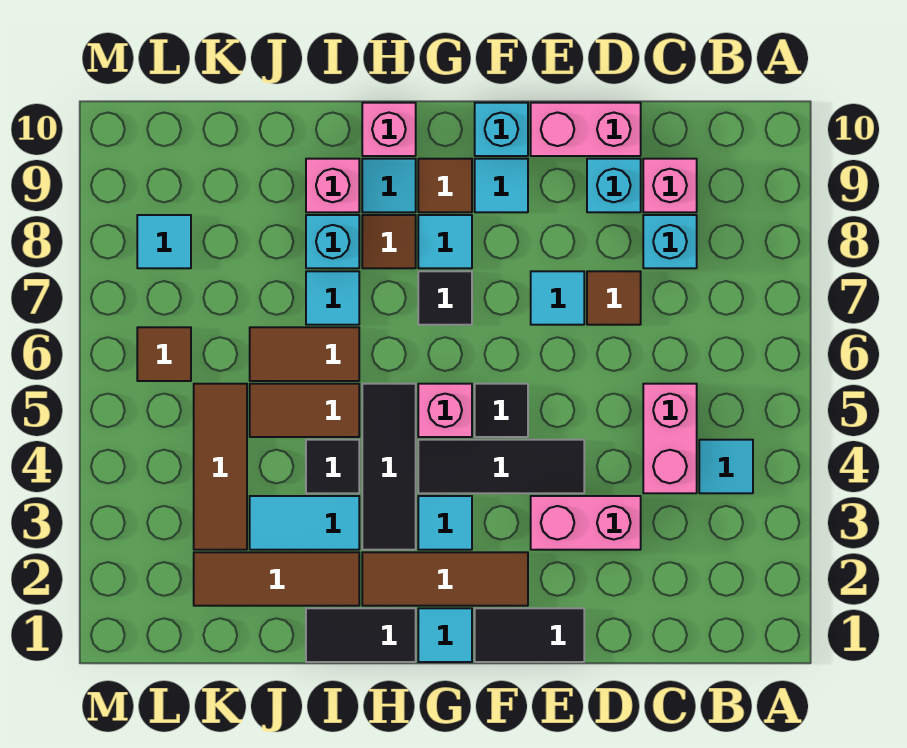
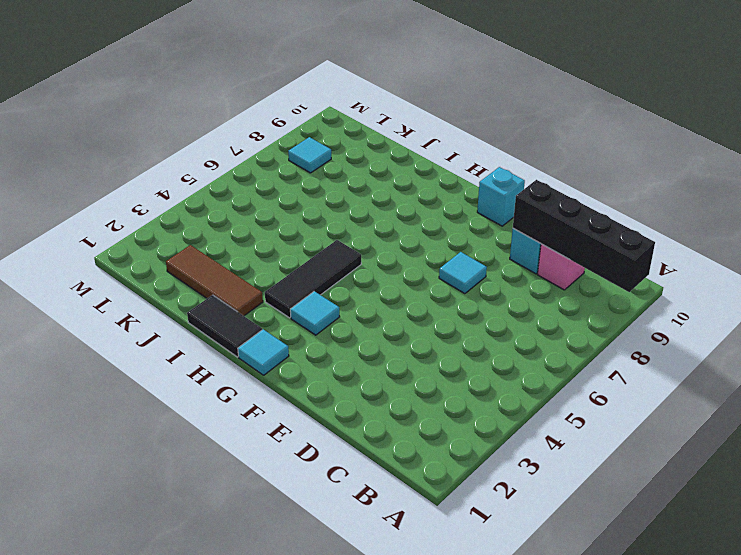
black 1x4 brick [513,180,655,292] -> none
none -> cyan 1x1 tile [699,440,753,493]
none -> pink 1x2 brick [643,384,697,493]
none -> cyan 1x1 brick [643,215,697,268]
none -> pink 1x2 brick [531,496,641,550]

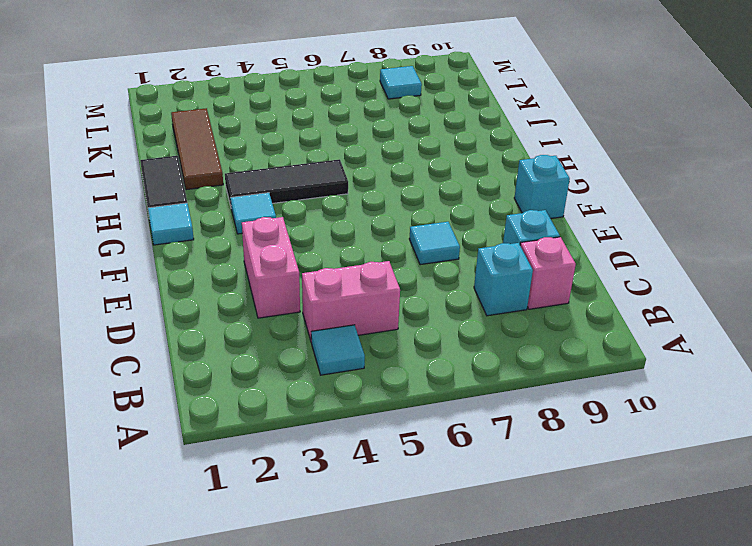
none -> brown 1x1 tile [587,271,641,325]
none -> pink 1x2 brick [531,103,641,156]
none -> black 1x2 tile [475,608,584,662]
none -> black 1x3 tile [418,440,584,493]

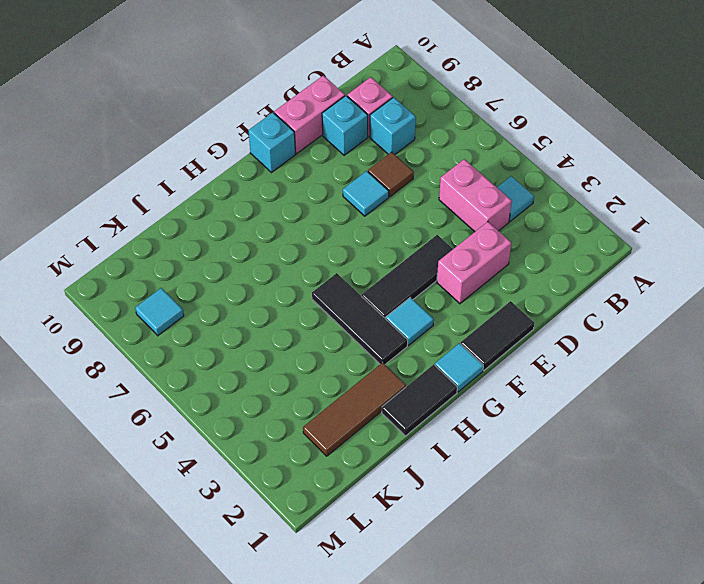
none -> brown 1x3 tile [362,552,528,606]
none -> black 1x1 tile [475,384,528,437]
none -> cyan 1x1 tile [475,159,528,212]
none -> pink 1x1 brick [418,384,472,437]

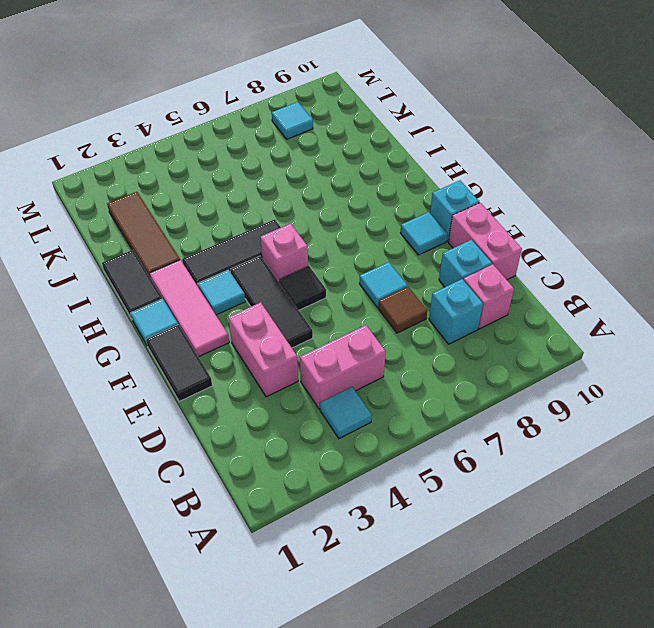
pink 1x3 tile [150,260,229,357] -> brown 1x3 tile [362,552,528,606]
none -> black 1x1 tile [418,271,472,325]
none -> cyan 1x1 tile [418,215,472,268]
none -> brown 1x1 tile [418,159,472,212]
none -> brown 1x1 tile [362,215,416,268]

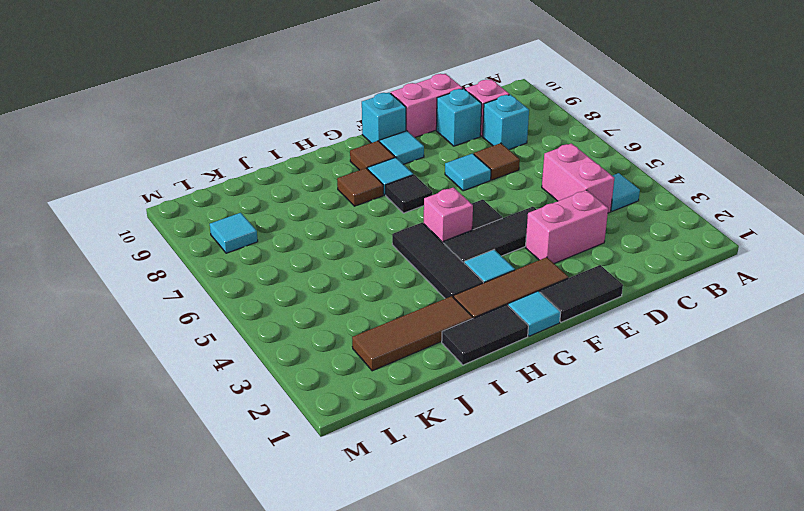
none -> cyan 1x1 tile [362,159,416,212]
none -> pink 1x1 brick [362,103,416,156]
none -> cyan 1x2 tile [250,496,359,550]
none -> black 1x1 tile [306,440,359,493]

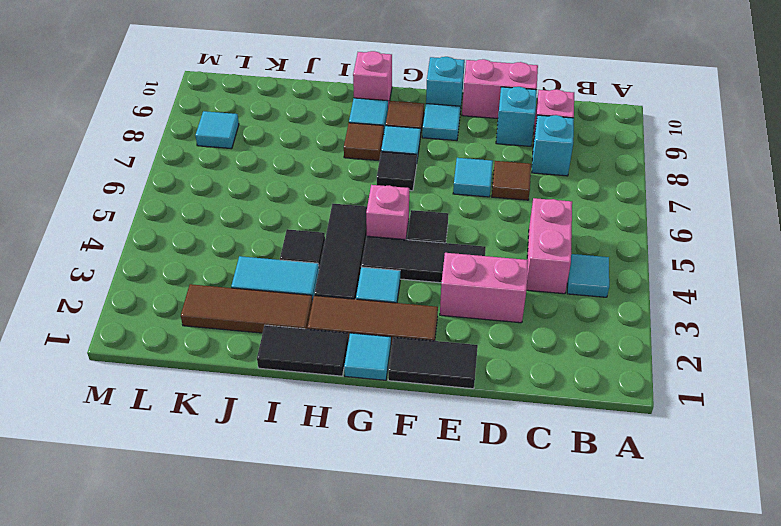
none -> brown 1x2 tile [250,384,359,437]
none -> brown 1x2 tile [250,327,359,381]
none -> cyan 1x1 tile [306,271,359,325]
none -> cyan 1x1 brick [306,215,359,268]

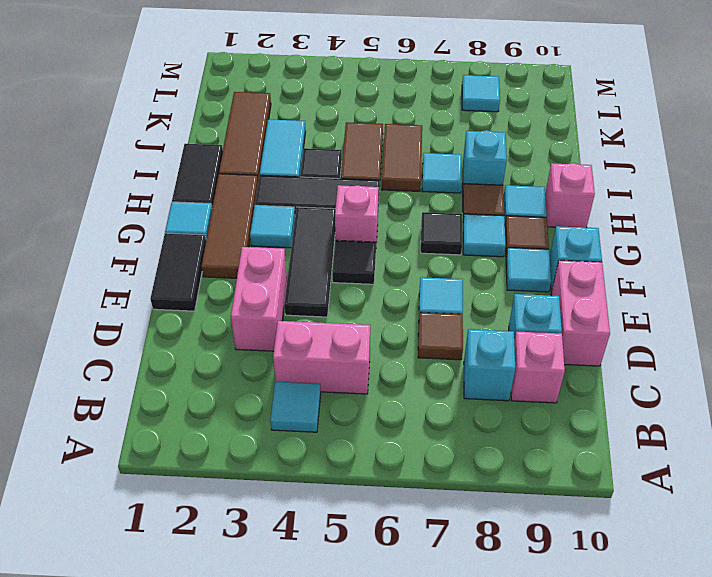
none -> pink 1x1 brick [306,159,359,212]
none -> brown 1x3 tile [194,384,247,550]
none -> brown 1x1 tile [137,327,191,381]

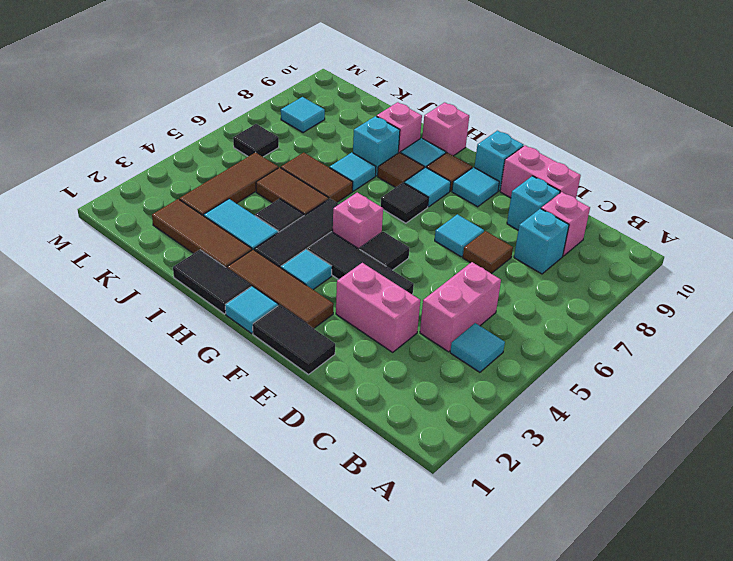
black 1x1 tile [233,124,279,157] -> brown 1x1 tile [137,327,191,381]

